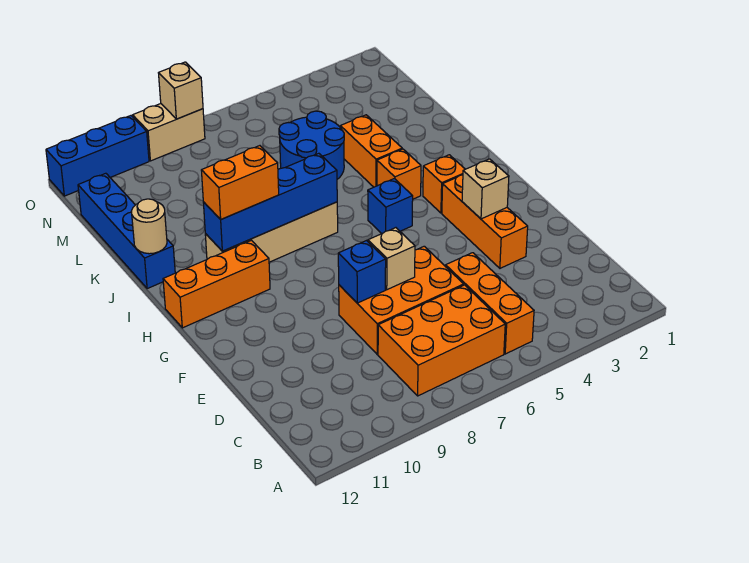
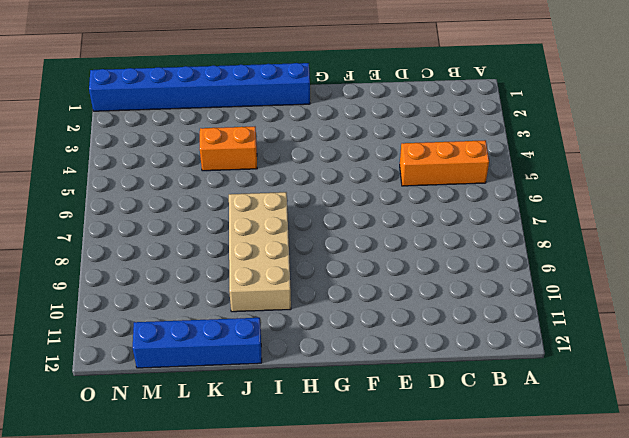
blue 1x8 brick [89,63,310,111] -> none
tan 2x4 brick [229,192,291,312] -> tan 1x4 brick [205,202,338,262]
none -> orange 2x3 brick [378,285,505,396]
none -> orange 2x3 brick [339,246,464,354]
none -> orange 1x3 brick [442,175,528,268]

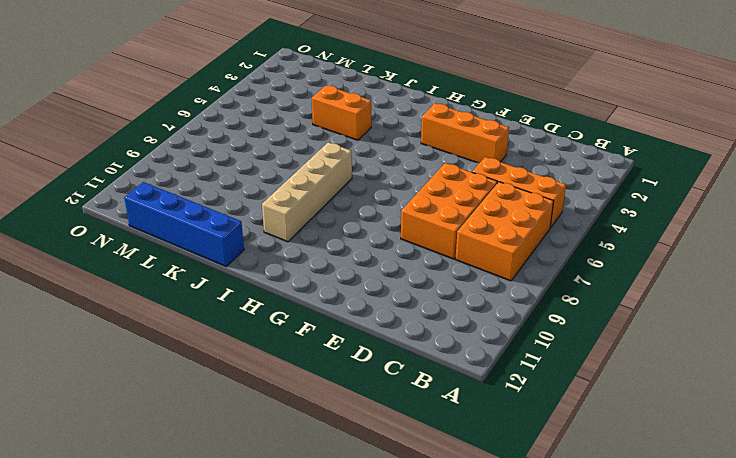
none -> orange 1x1 brick [423,155,465,213]
none -> blue 1x1 brick [368,179,413,234]
none -> orange 1x3 brick [163,240,270,328]

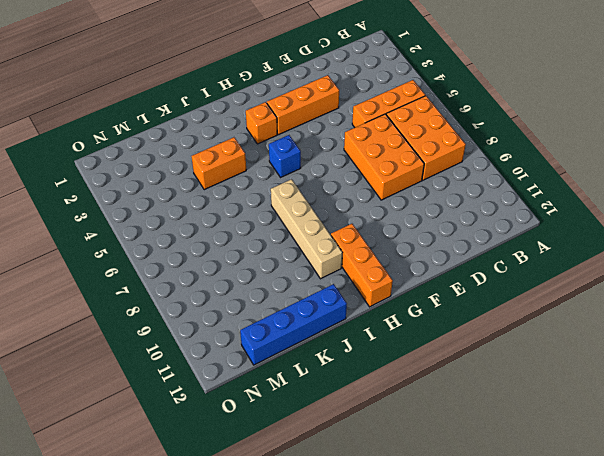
none -> orange 1x1 brick [377,149,421,199]
none -> blue 2x2 round brick [279,111,344,179]
none -> tan 1x2 brick [133,104,205,161]

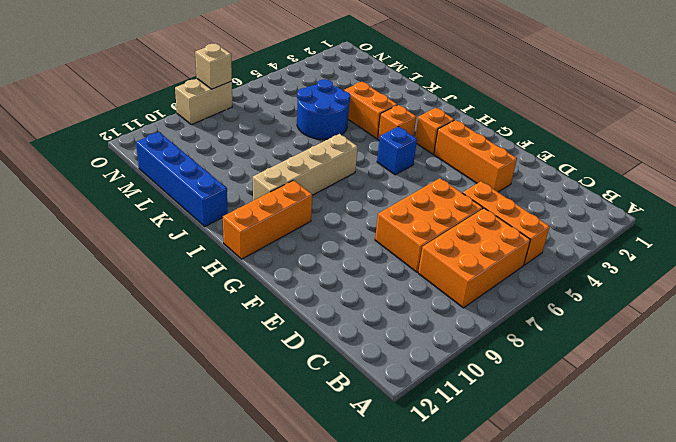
none -> blue 1x3 brick [46,116,149,196]
none -> tan 1x1 brick [368,228,415,290]
none -> blue 1x1 brick [338,241,386,303]

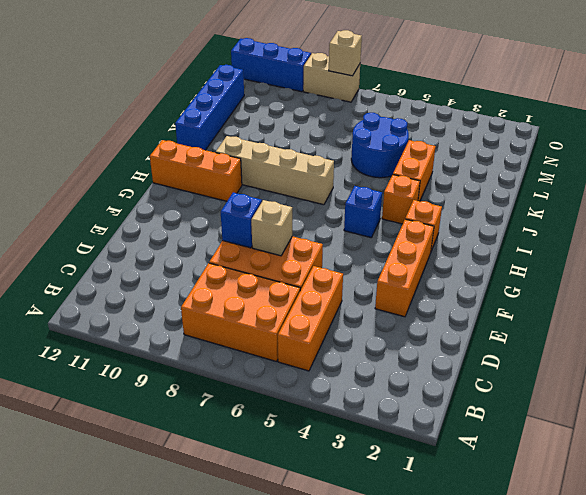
none -> tan 1x1 brick [462,159,509,219]
none -> blue 1x4 brick [203,153,337,251]
none -> tan 1x1 round brick [132,199,167,254]

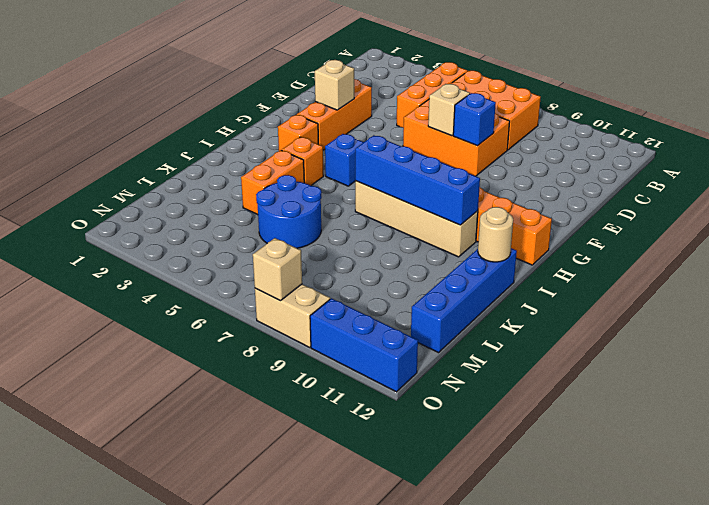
none -> orange 1x2 brick [201,146,279,219]

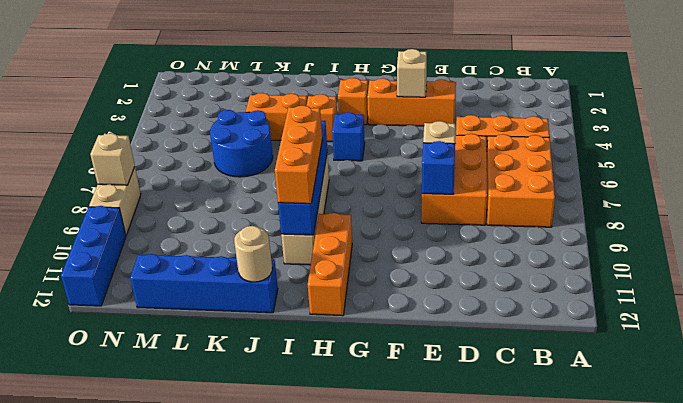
orange 1x3 brick [275,105,322,204] -> orange 1x2 brick [201,146,279,219]

